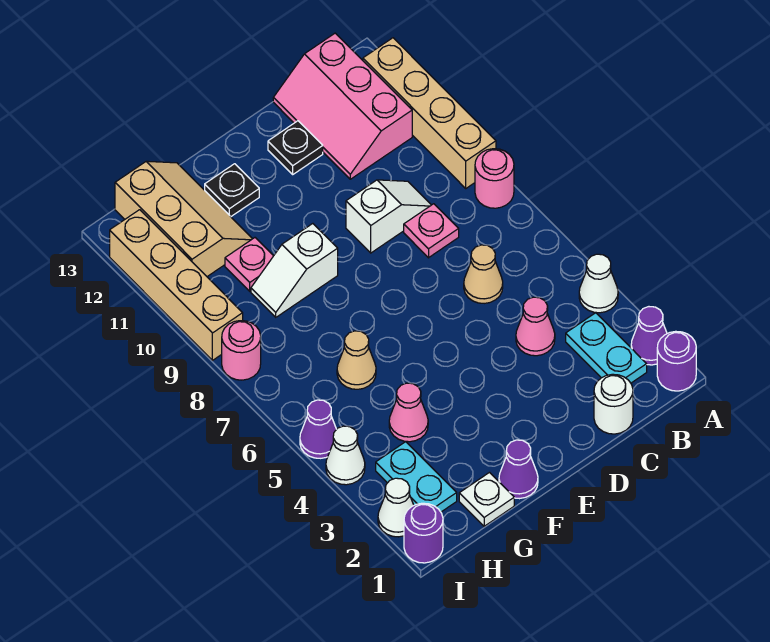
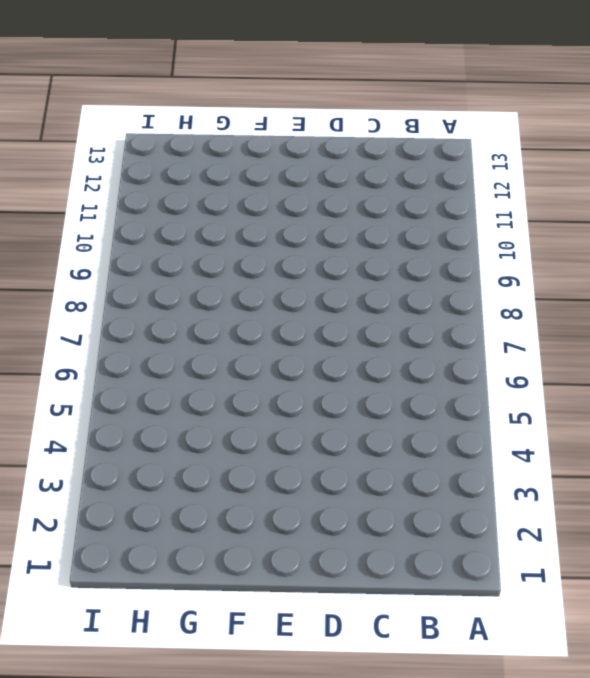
none -> purple 1x1 round brick [657,331,696,391]
none -> purple 1x1 cone [631,307,667,365]
none -> white 1x1 cone [579,254,618,313]

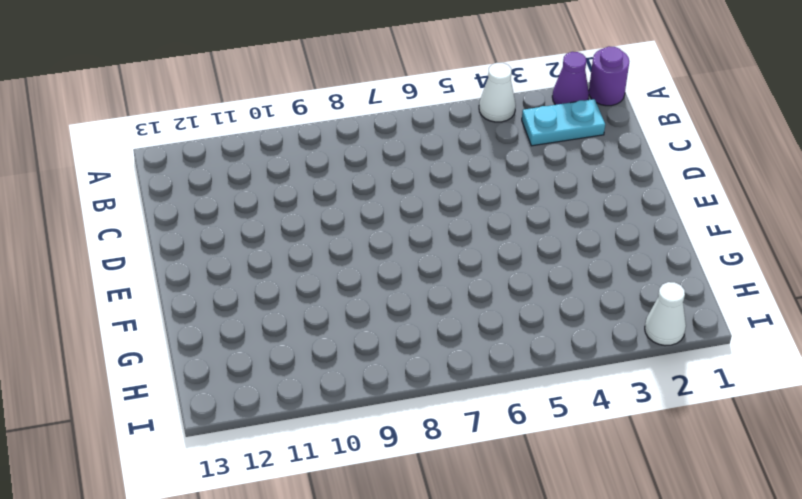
none -> pink 1x1 round brick [475,149,514,208]
none -> tan 1x4 brick [363,38,496,188]
none -> pink 2x3 slope [273,33,412,179]

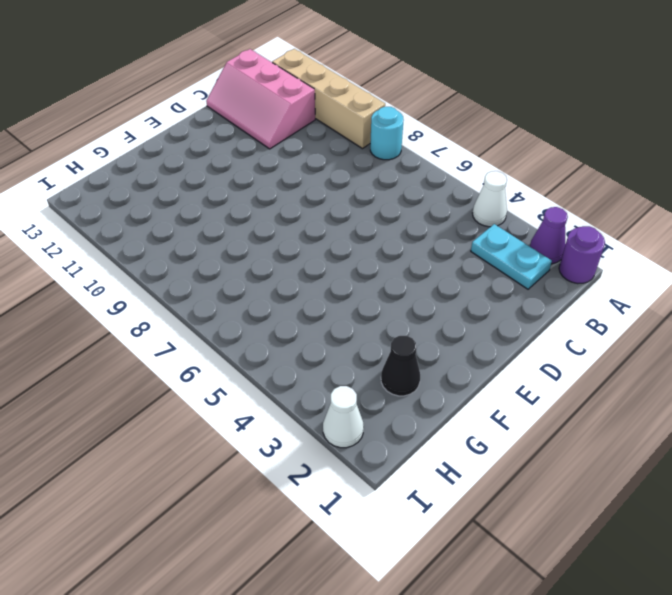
cyan 1x1 round brick [370,107,404,160] -> pink 1x1 round brick [475,149,514,208]
black 1x1 cone [381,336,420,396] -> none
none -> white 1x1 round brick [594,374,633,434]
none -> pink 1x1 cone [516,297,555,356]
none -> tan 1x1 cone [464,245,503,303]

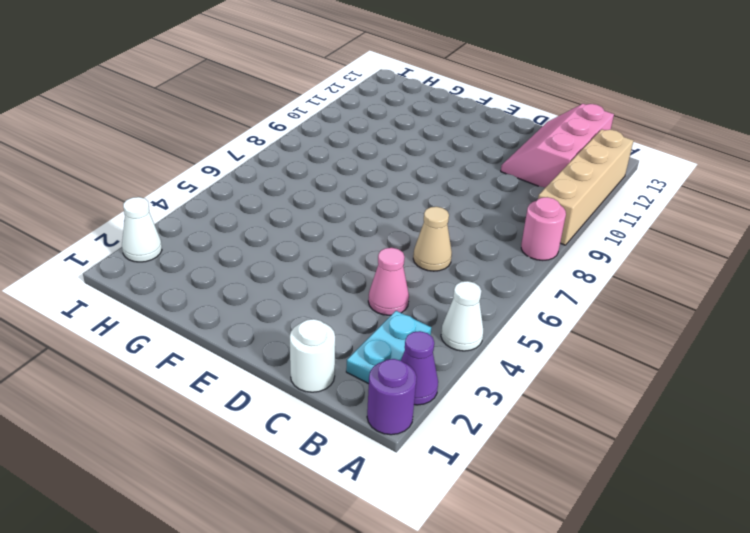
none -> pink 1x1 plate [404,204,459,258]
none -> white 1x2 slope [346,180,431,253]
none -> black 1x1 plate [268,121,323,174]

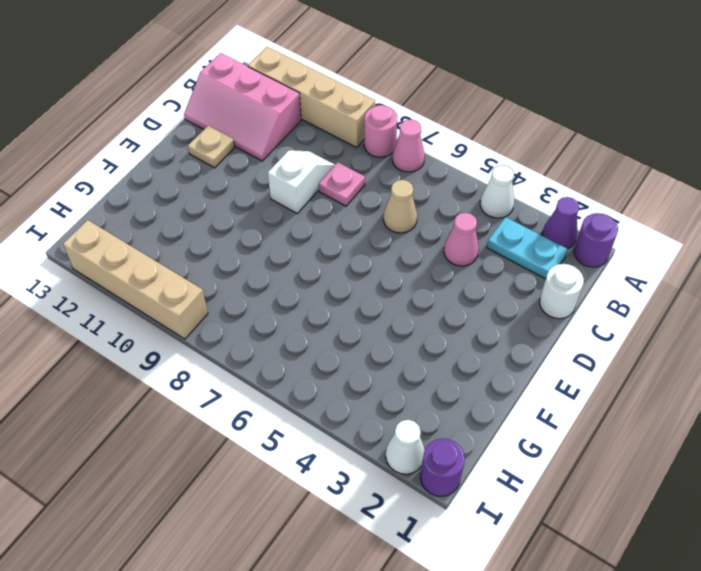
pink 1x1 cone [392,120,425,172] -> pink 1x1 cone moved to [389,383,428,442]
tan 1x1 plate [188,126,235,168] -> black 1x1 plate [268,121,323,174]
none -> purple 1x1 cone [499,440,538,499]
none -> white 1x2 slope [251,224,338,317]
none -> black 1x1 plate [205,164,259,216]

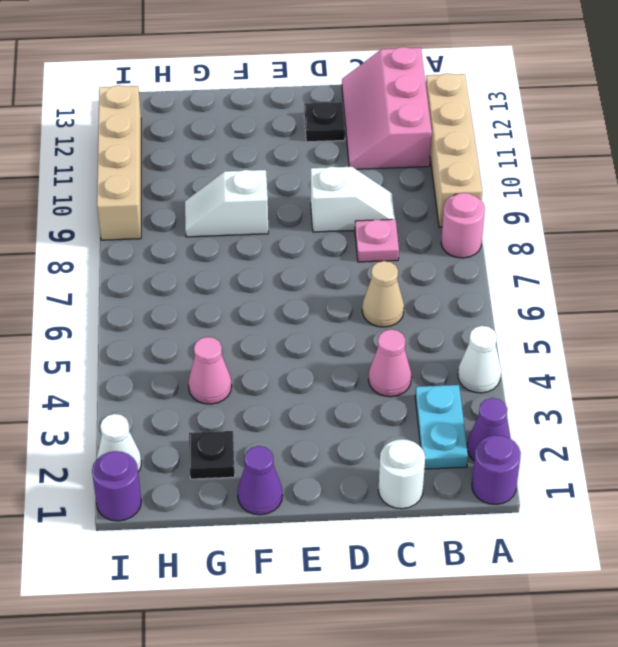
black 1x1 plate [189,431,235,479] -> black 1x1 plate moved to [205,164,259,216]
none -> white 1x1 plate [459,473,514,526]
none -> tan 1x1 cone [337,331,376,389]
none -> pink 1x1 plate [225,238,273,291]

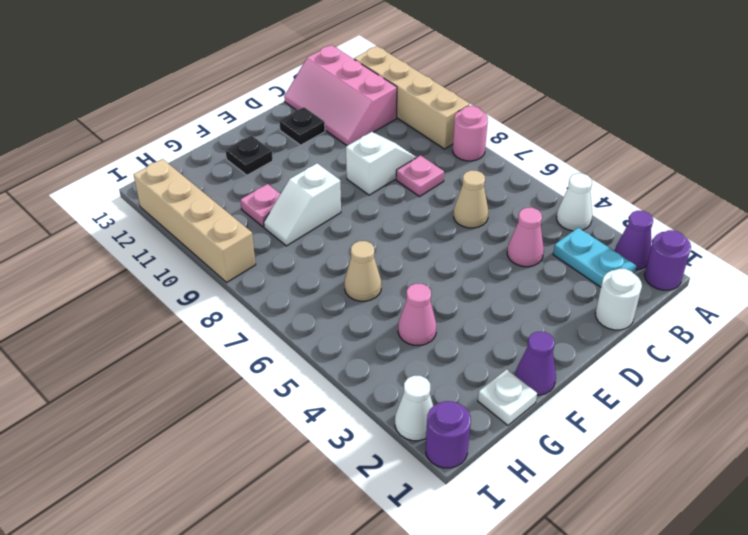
none -> tan 2x3 slope [115,161,252,276]
none -> cyan 1x2 plate [376,442,457,512]
none -> white 1x1 cone [326,426,365,485]

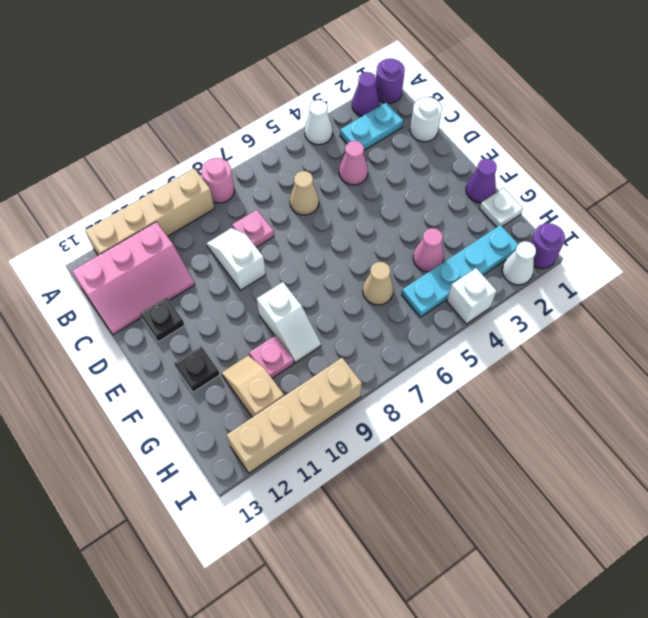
tan 1x2 slope [222,356,284,417] -> tan 2x3 slope [115,161,252,276]
cyan 1x4 plate [402,225,518,317] -> cyan 1x2 plate [376,442,457,512]
white 1x1 brick [447,268,497,324] -> white 1x1 cone [326,426,365,485]
none -> purple 1x1 cone [300,400,337,458]
none -> pink 1x1 round brick [222,321,261,380]

